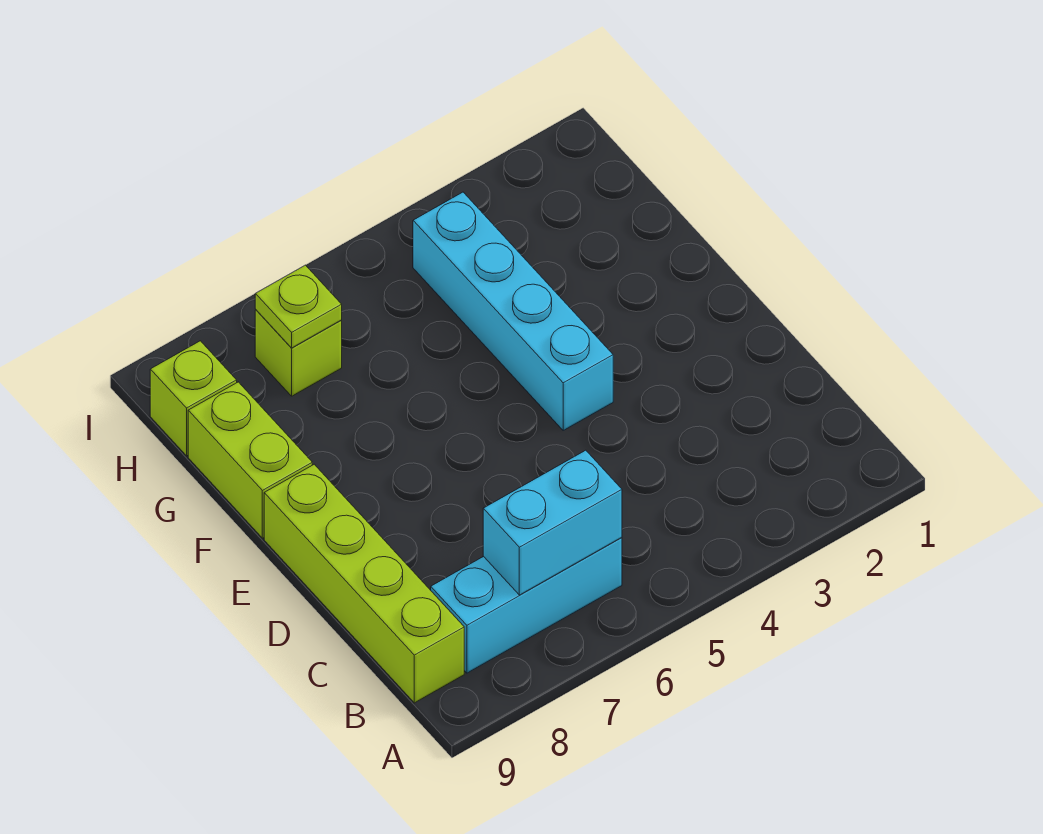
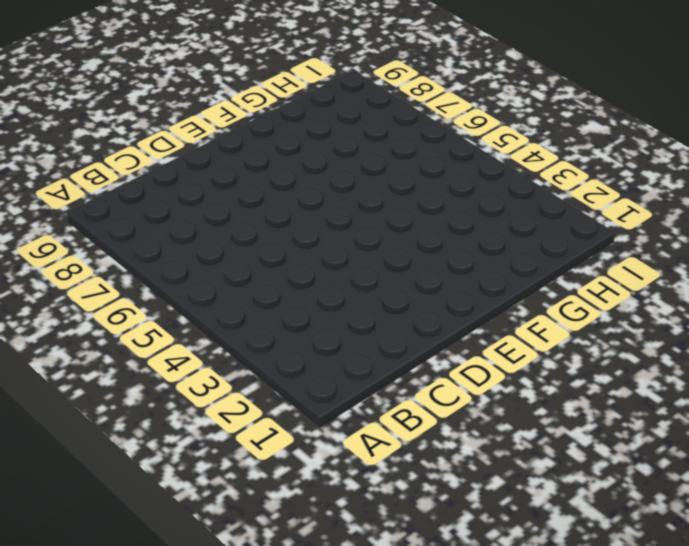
none -> cyan 1x3 brick [431,538,622,673]
none -> lime 1x4 brick [264,464,464,703]

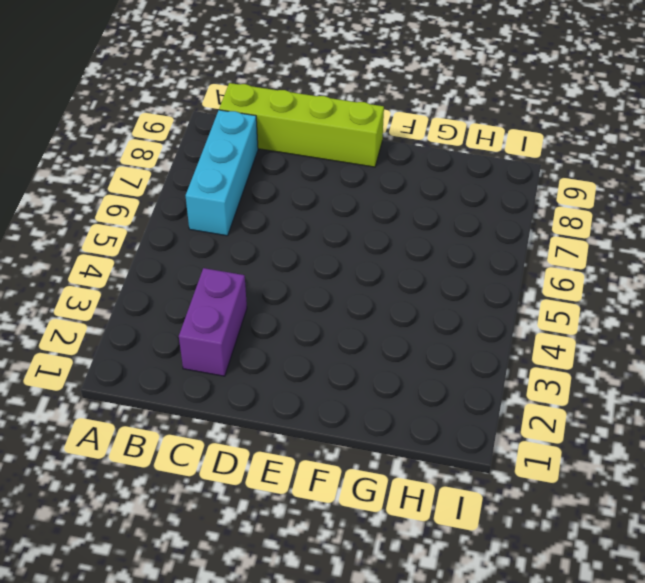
purple 1x2 brick [179,268,247,376] -> none
none -> cyan 1x4 brick [413,192,613,430]
none -> lime 1x2 brick [188,382,312,538]

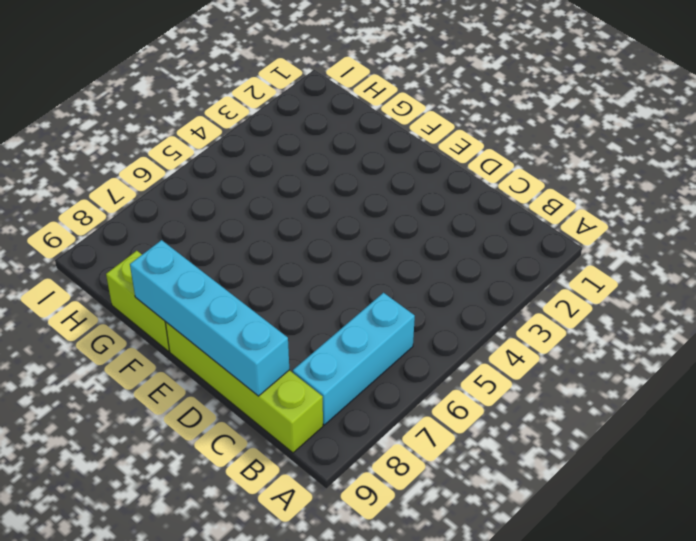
cyan 1x4 brick [130,240,289,396] -> cyan 1x4 brick moved to [413,192,613,430]
none -> lime 1x1 brick [255,310,342,396]
none -> lime 1x1 brick [150,341,237,456]

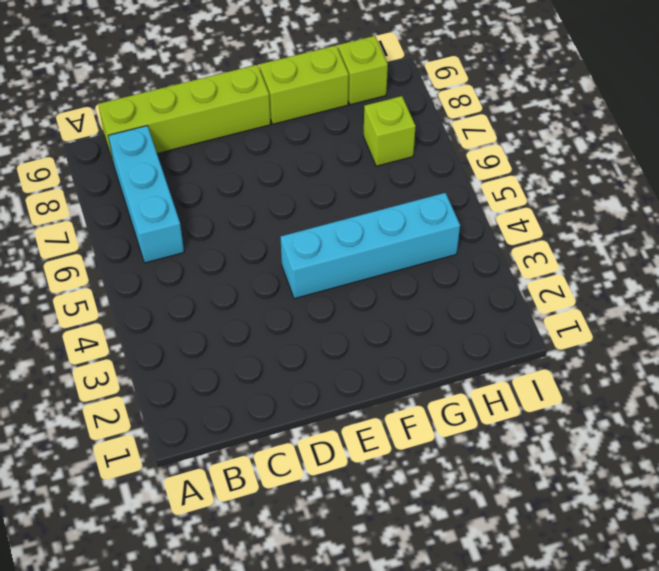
none -> cyan 1x2 brick [483,450,622,595]
none -> lime 1x1 plate [255,265,342,348]

